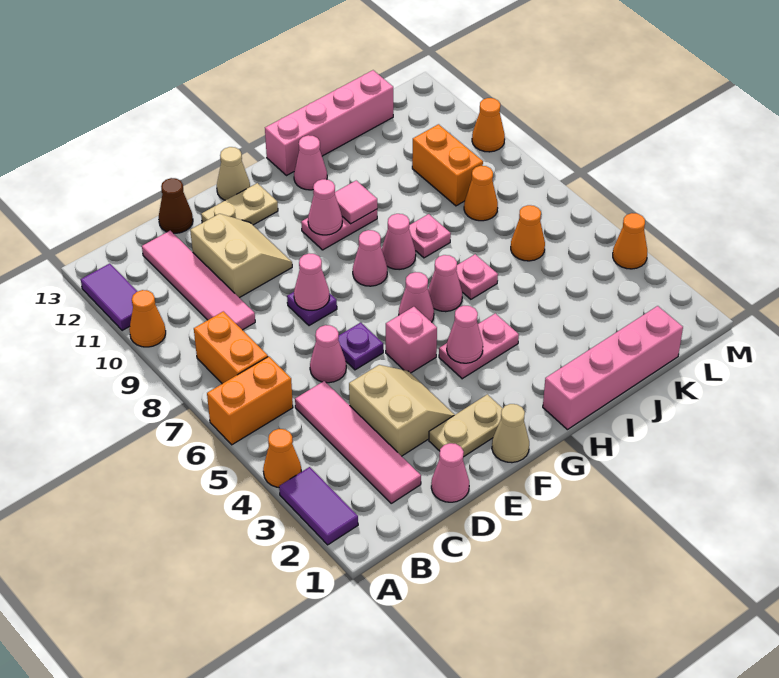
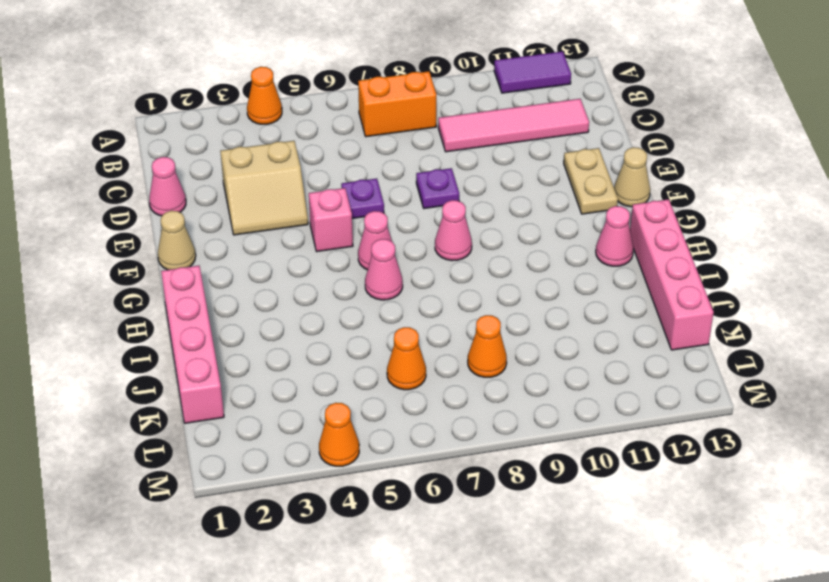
none -> purple 1x2 tile [279,467,358,545]
none -> orange 1x2 brick [207,356,293,445]
none -> orange 1x1 cone [129,290,166,347]
none -> pink 1x4 tile [295,381,421,503]

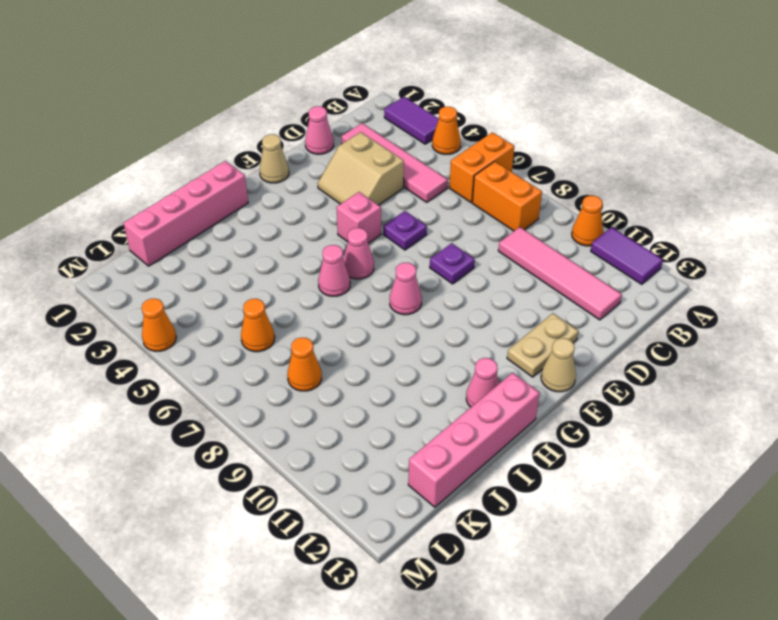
none -> pink 1x1 cone [310,325,346,383]
none -> tan 2x2 slope [190,214,292,298]
none -> brown 1x1 cone [159,178,193,233]
none -> tan 1x2 plate [429,394,503,457]

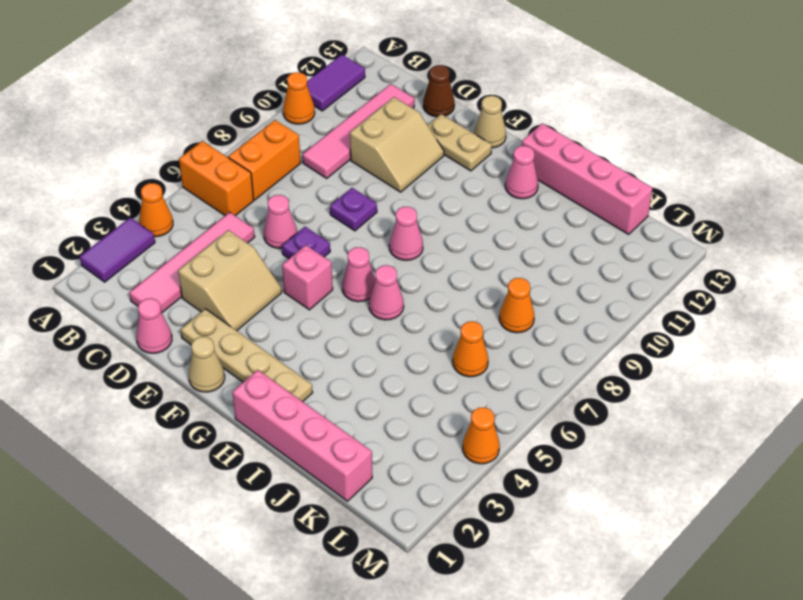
tan 1x4 plate [181,309,313,402] -> tan 1x2 plate [429,394,503,457]
none -> pink 1x2 plate [439,313,519,379]
none -> pink 1x2 plate [301,209,377,250]
none -> pink 1x1 cone [382,214,416,270]
none -> pink 1x1 plate [456,254,498,299]

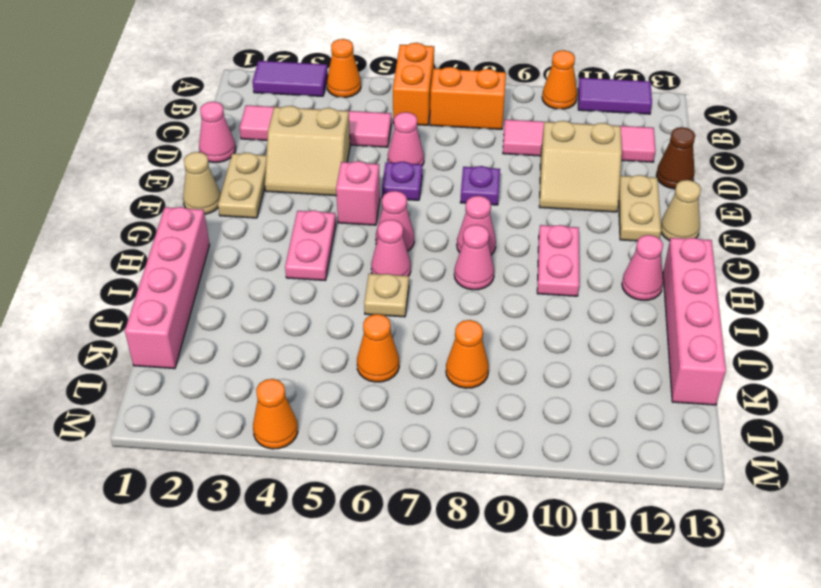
tan 1x1 plate [364,273,409,317] -> pink 1x1 plate [456,254,498,299]
none -> pink 1x1 plate [409,214,451,258]
none -> orange 1x2 brick [412,124,483,206]
none -> orange 1x1 cone [472,98,505,152]
none -> pink 1x1 cone [294,253,330,310]

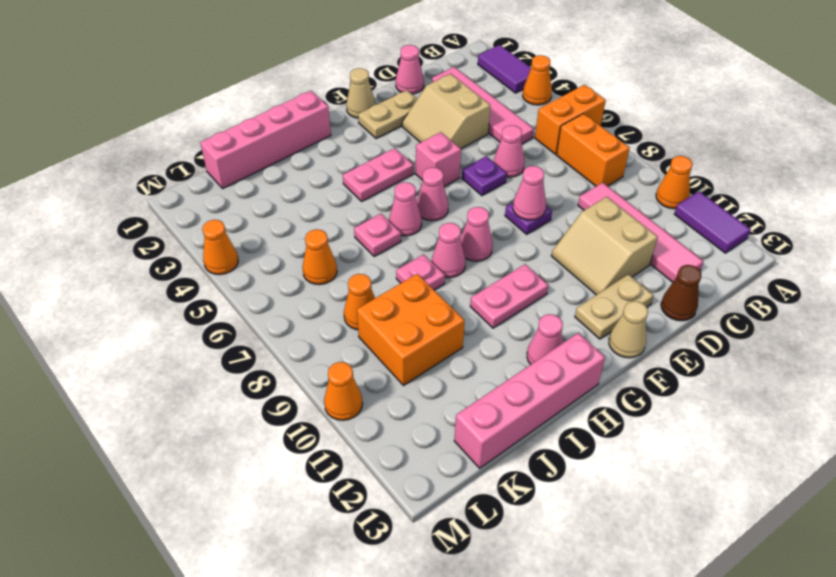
orange 2x2 brick [357,274,465,386] -> orange 1x2 brick [412,124,483,206]
none -> pink 1x1 cone [447,306,483,363]
none -> pink 1x1 cone [308,179,342,235]
none -> pink 1x1 tile [335,181,377,224]

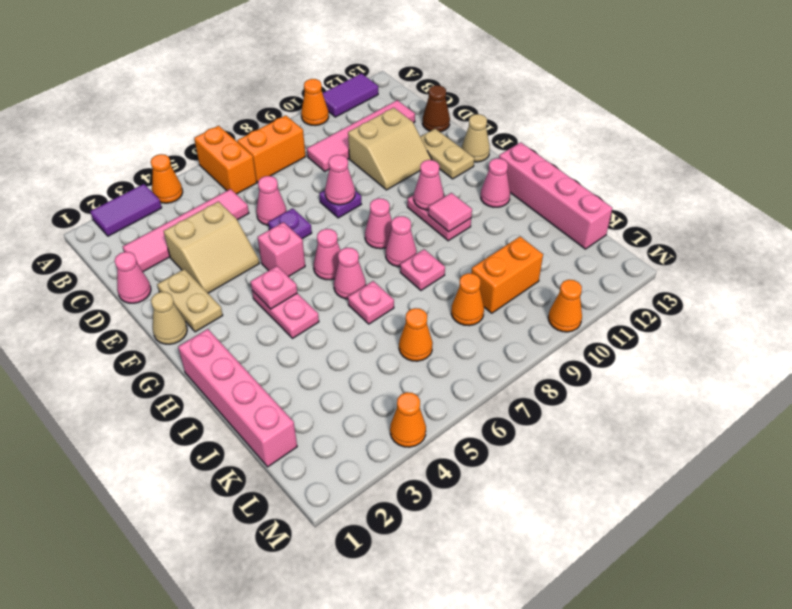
pink 1x1 plate [251,266,297,309] -> pink 1x1 cone [447,306,483,363]

